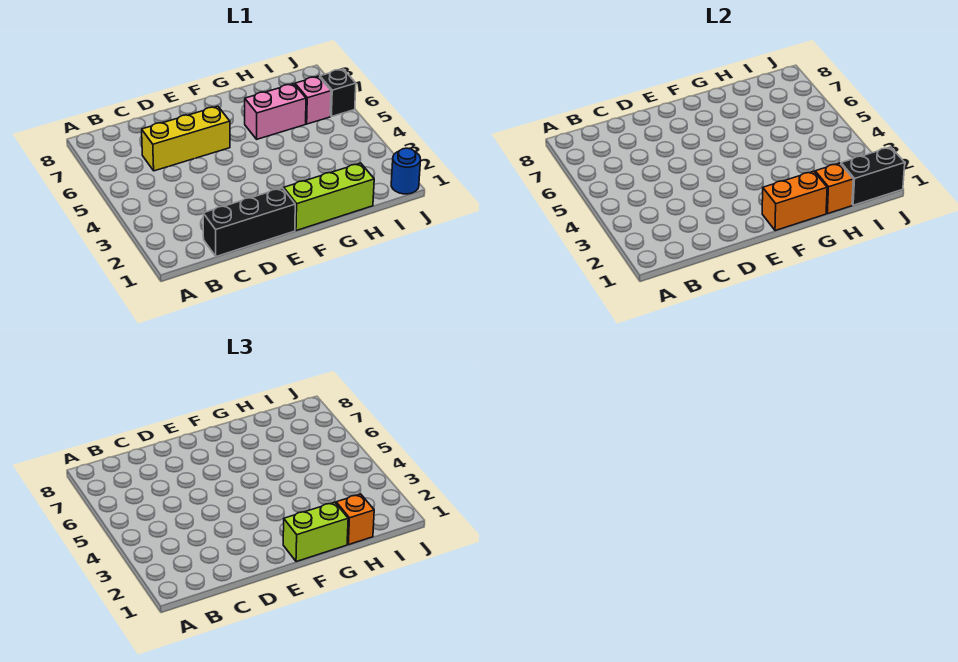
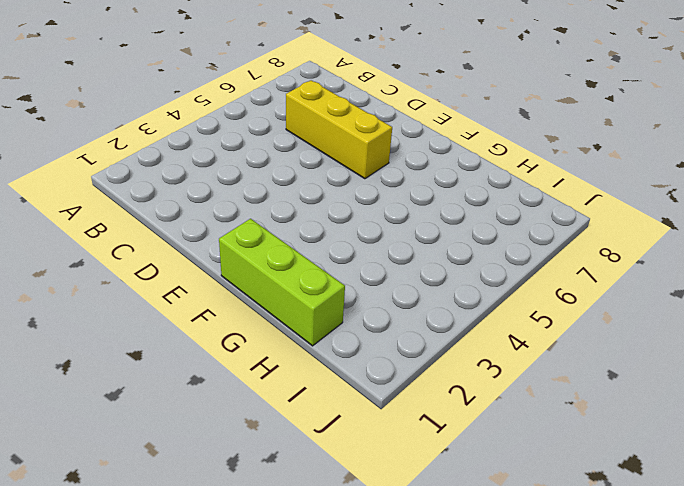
none -> black 1x3 brick [203,188,295,256]
none -> pink 1x2 brick [245,84,306,139]
none -> pink 1x1 brick [295,76,331,124]

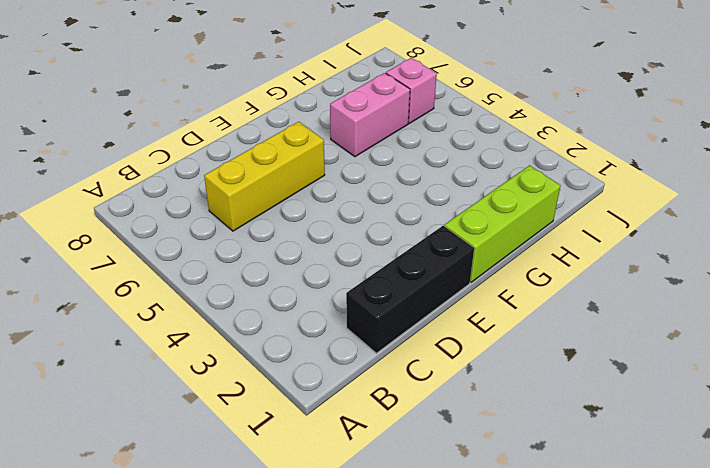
none -> blue 1x1 round brick [391,148,421,194]
none -> black 1x1 brick [320,69,356,117]
none -> orange 1x2 brick [762,171,827,231]

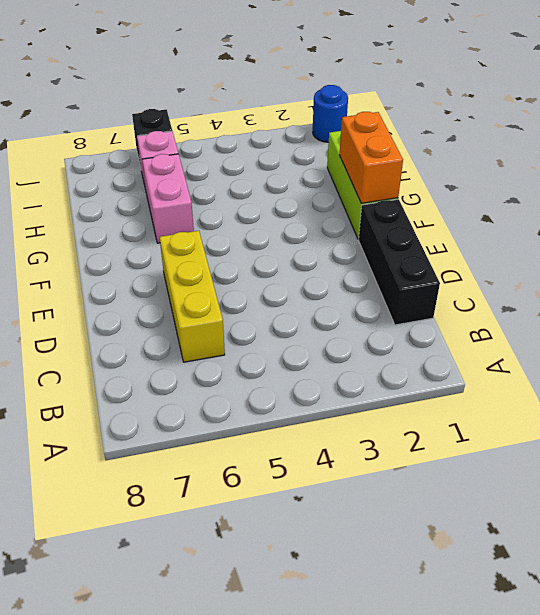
none -> orange 1x1 brick [815,163,853,214]
none -> black 1x2 brick [841,147,905,205]
none -> lime 1x2 brick [283,502,348,562]

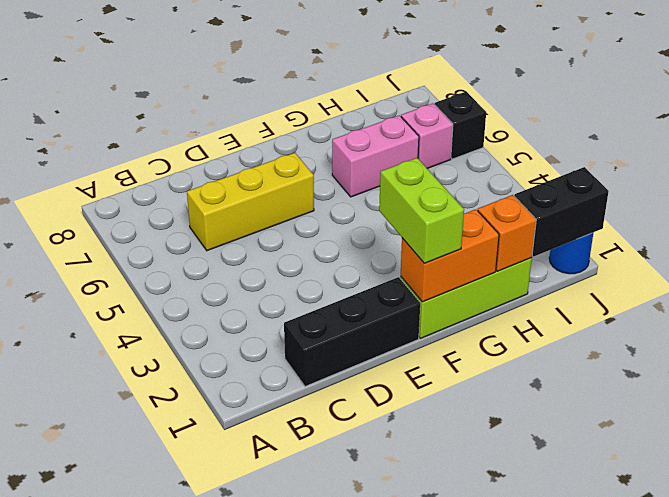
lime 1x2 brick [379,158,464,263] -> lime 1x2 brick turned to [283,502,348,562]
none -> orange 1x1 brick [336,494,374,545]

